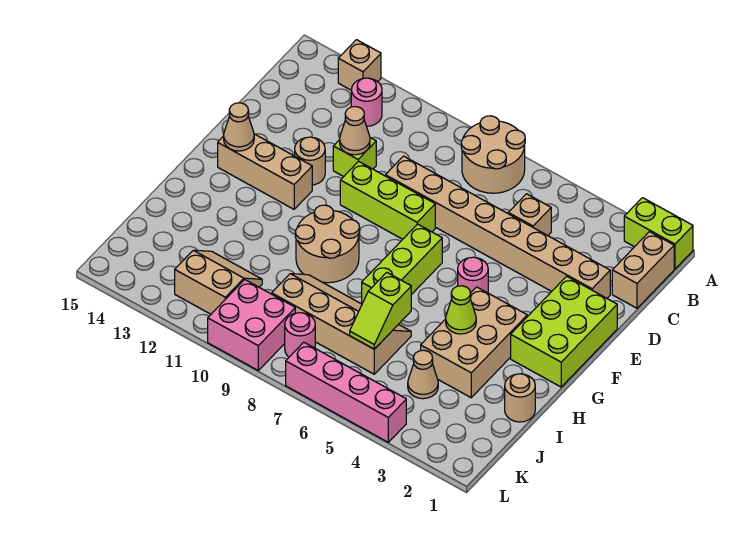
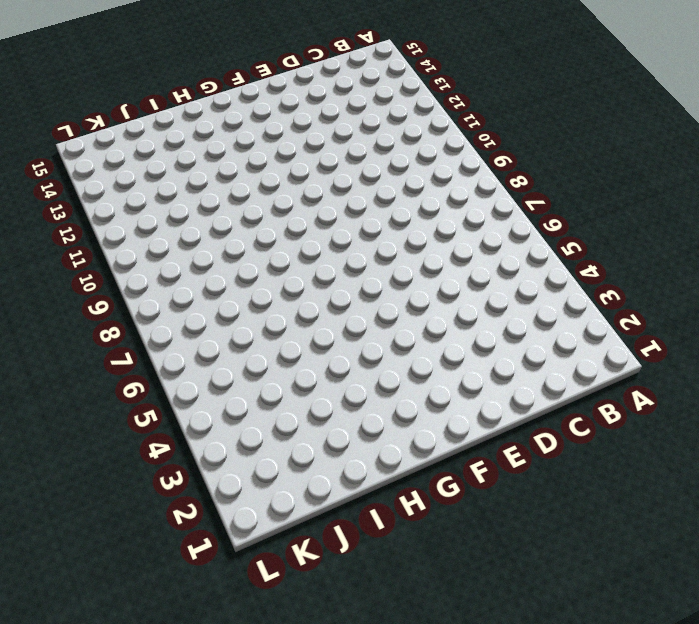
none -> lime 1x2 brick [624,198,693,269]
none -> tan 2x2 round brick [461,116,525,193]
none -> tan 1x1 brick [338,40,381,90]

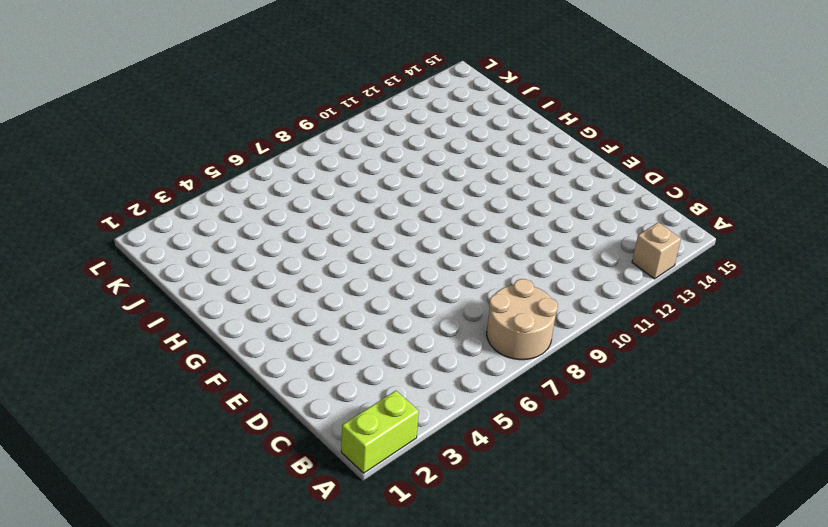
none -> tan 1x2 brick [612,232,674,308]
none -> pink 1x1 round brick [351,78,382,126]
none -> tan 1x1 brick [508,194,551,236]

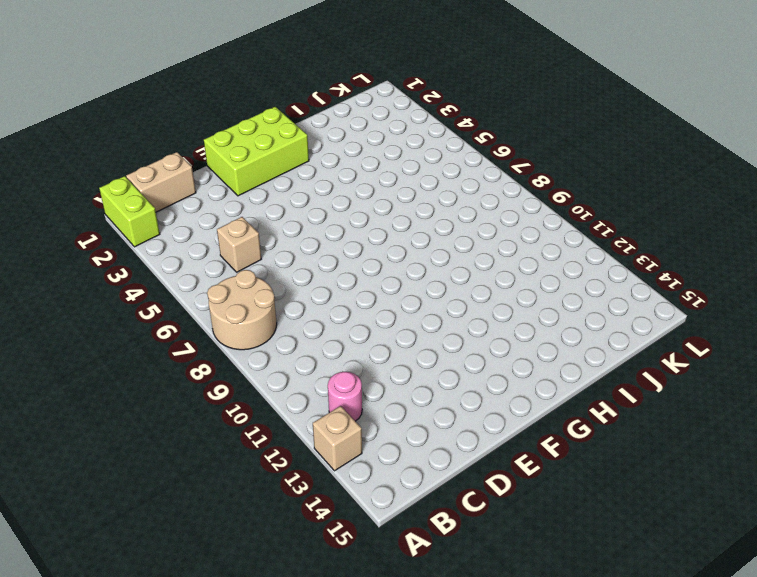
none -> tan 1x8 brick [385,156,610,298]
none -> lime 1x1 brick [333,138,376,177]
none -> lime 1x3 brick [340,161,435,239]

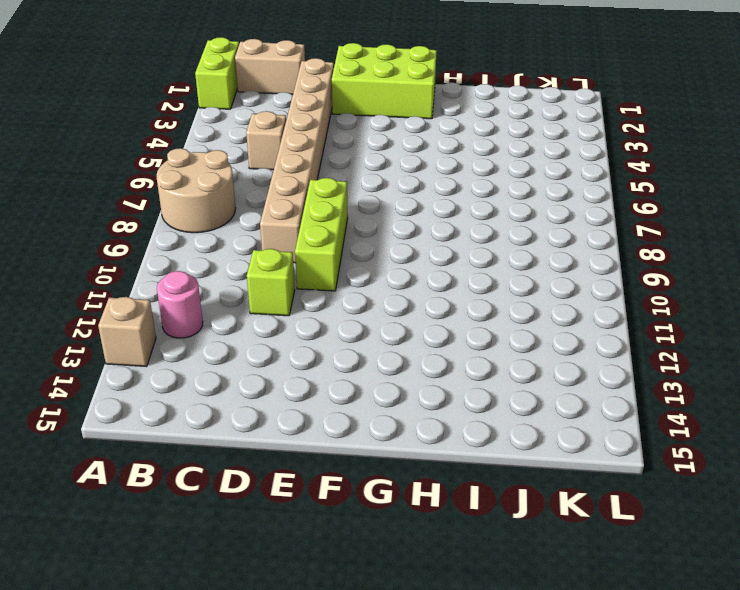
none -> tan 1x1 round brick [295,137,325,185]
none -> pink 1x1 round brick [458,257,488,293]
none -> lime 1x3 brick [362,224,442,303]

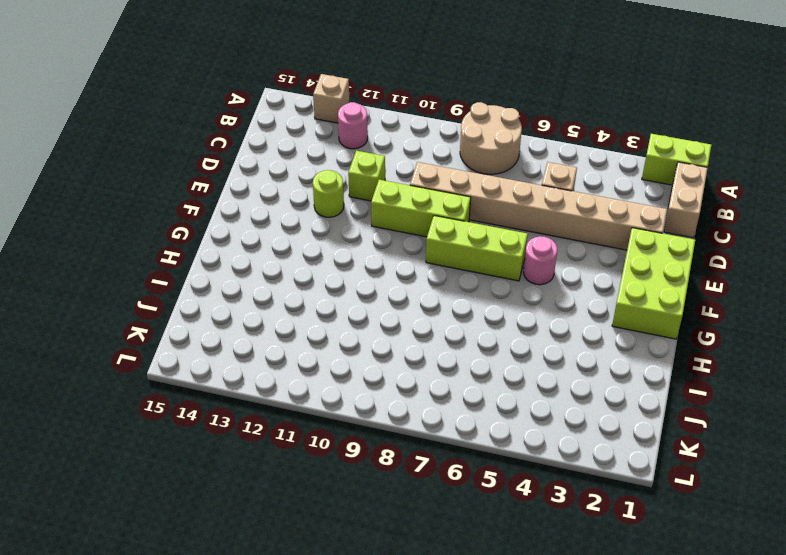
lime 1x1 round brick [313,170,344,217] -> tan 1x1 round brick [295,137,325,185]
lime 1x3 brick [426,216,528,281] -> lime 1x3 brick turned to [362,224,442,303]
none -> tan 1x3 brick [218,134,312,209]
none -> tan 2x3 brick [421,287,527,398]
none -> tan 2x2 round brick [295,205,360,283]

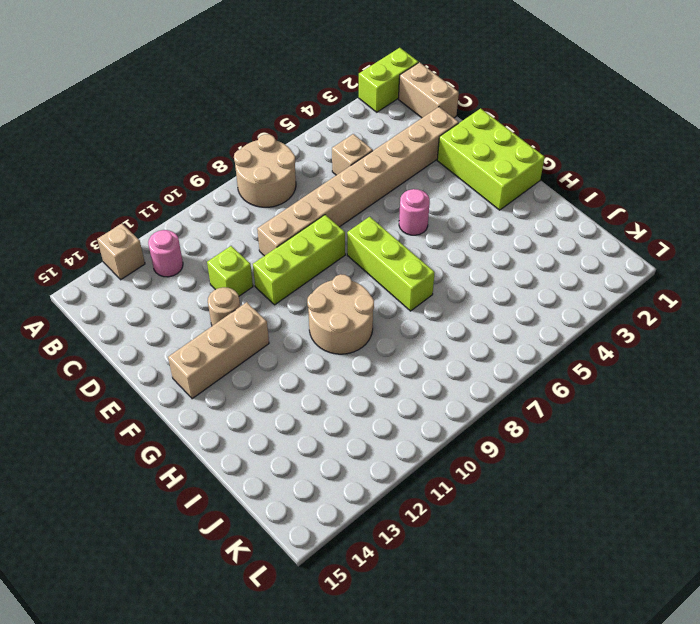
none -> tan 2x3 brick [421,287,527,398]
none -> tan 1x1 round brick [505,374,535,422]
none -> tan 2x4 slope [272,274,411,374]

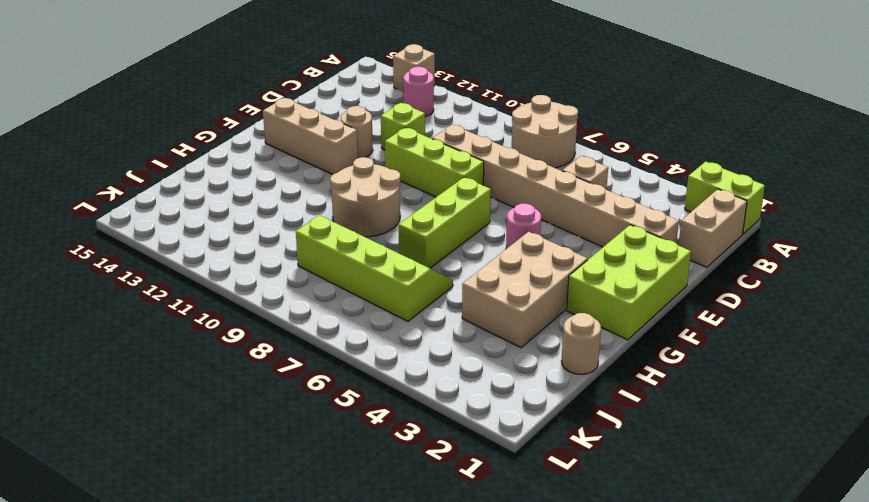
lime 2x4 slope [296,215,453,321] -> tan 2x4 slope [272,274,411,374]
none -> tan 1x1 cone [408,350,438,399]
none -> tan 2x2 slope [175,250,262,314]
none -> pink 1x1 round brick [285,313,315,357]

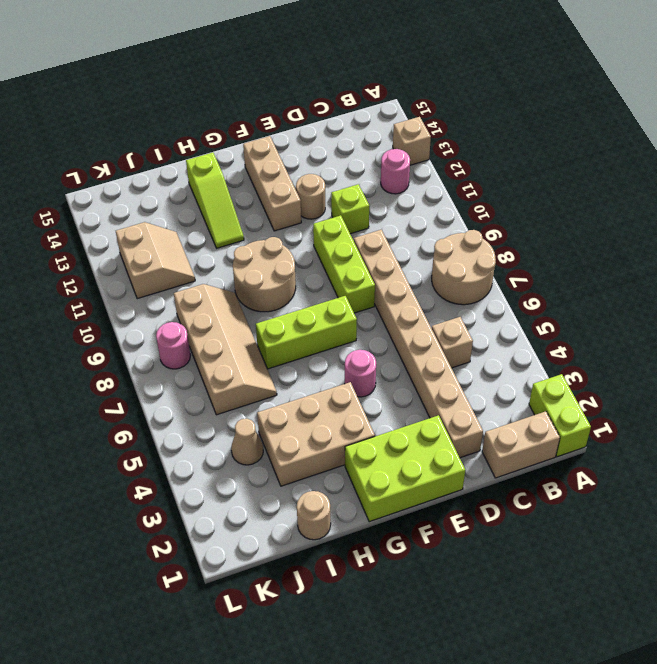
lime 1x3 slope [186,152,244,248] -> none
none -> pink 2x2 brick [208,280,295,370]
none -> pink 1x4 brick [286,342,406,442]
none -> tan 1x1 cone [340,107,370,155]

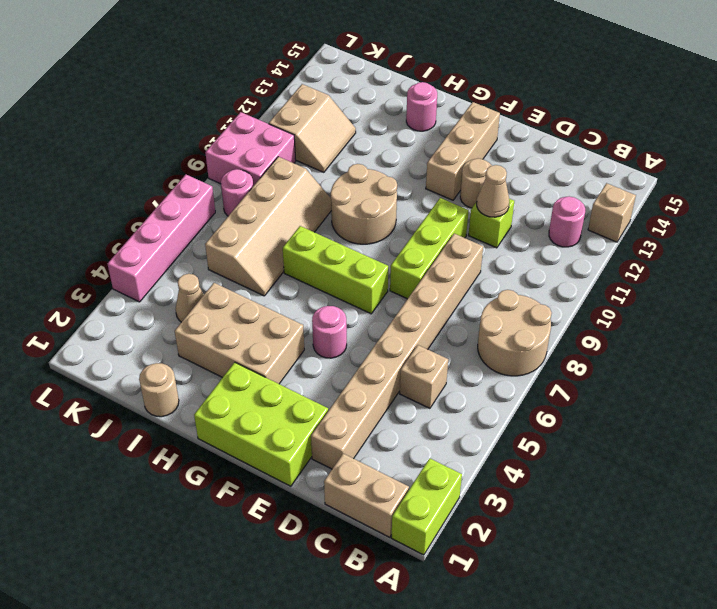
pink 1x1 round brick [406,82,437,131] -> none
none -> tan 1x1 cone [224,103,254,151]
none -> lime 1x1 cone [446,286,476,334]
none -> lime 1x2 slope [350,272,411,349]

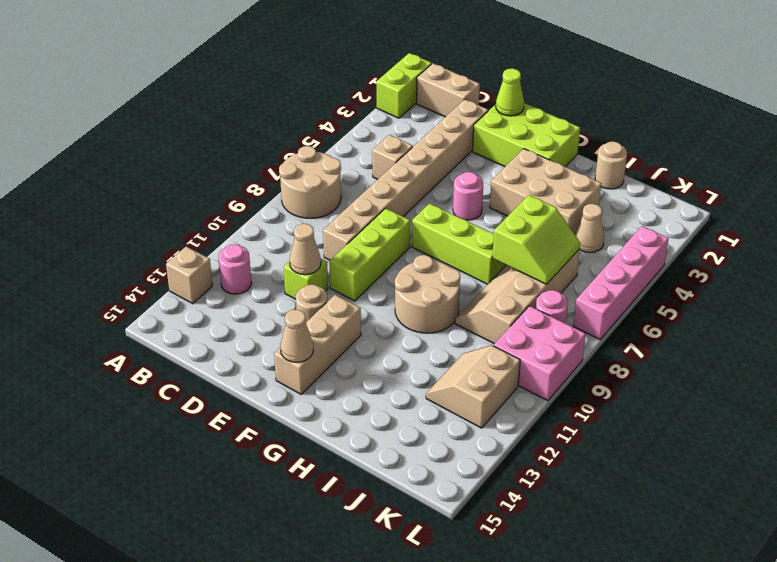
lime 1x1 cone [496,68,524,116] -> lime 1x1 cone moved to [446,286,476,334]
lime 2x2 slope [492,195,581,284] -> lime 1x2 slope [350,272,411,349]

